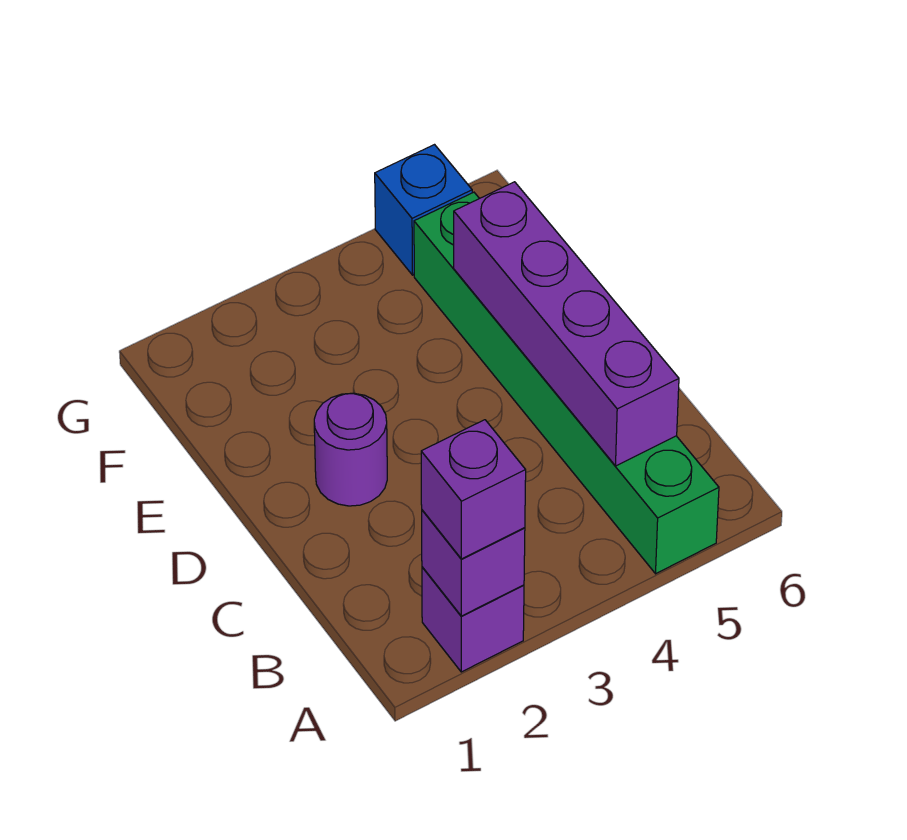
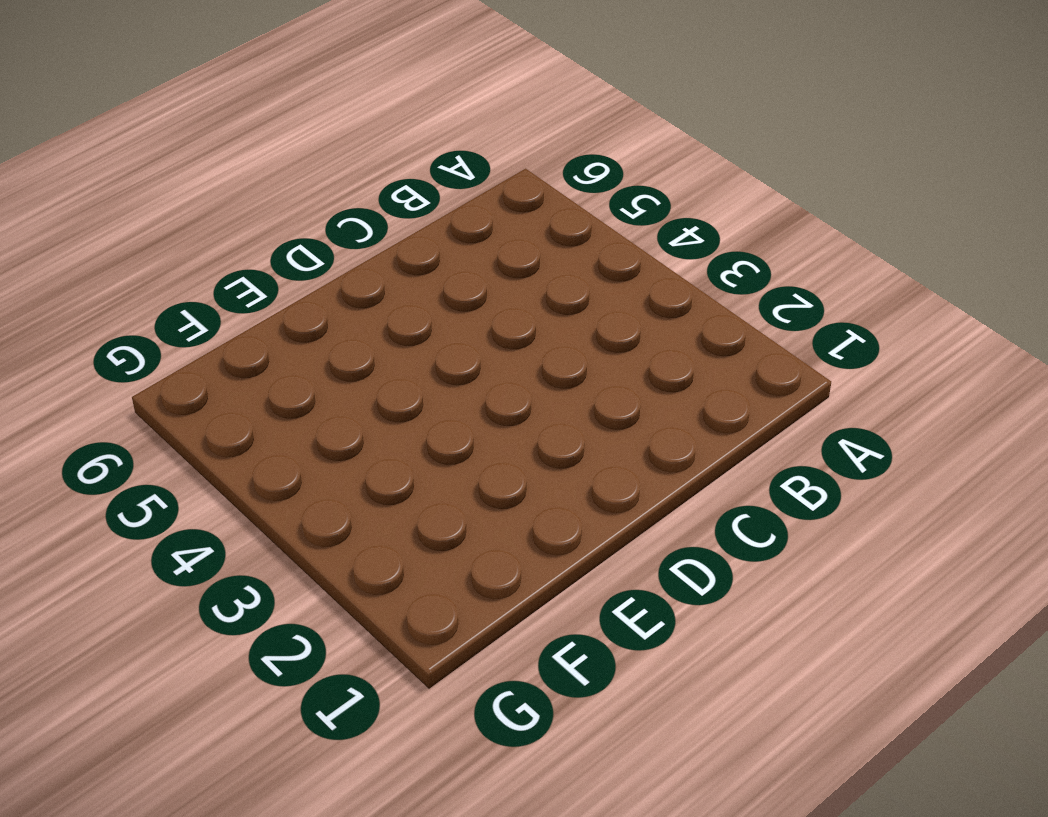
none -> purple 1x1 brick [422,567,524,672]
none -> green 1x6 brick [414,192,719,574]

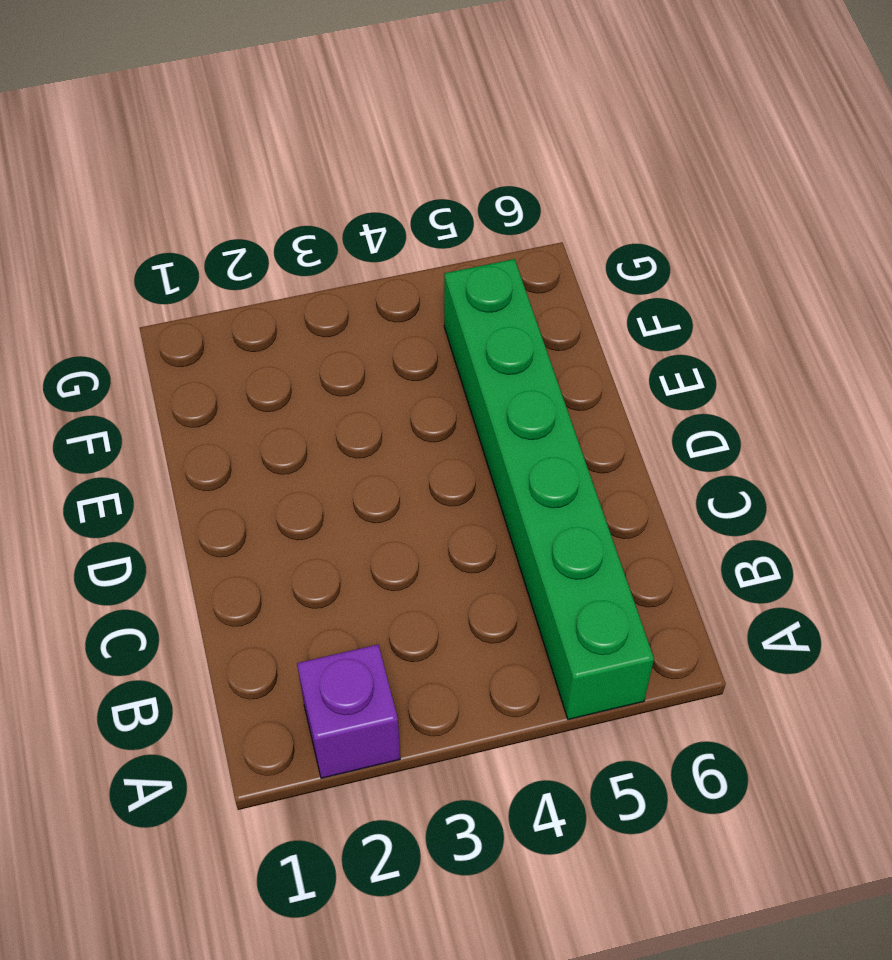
none -> purple 1x1 round brick [314,393,387,506]
none -> blue 1x1 brick [375,145,472,275]

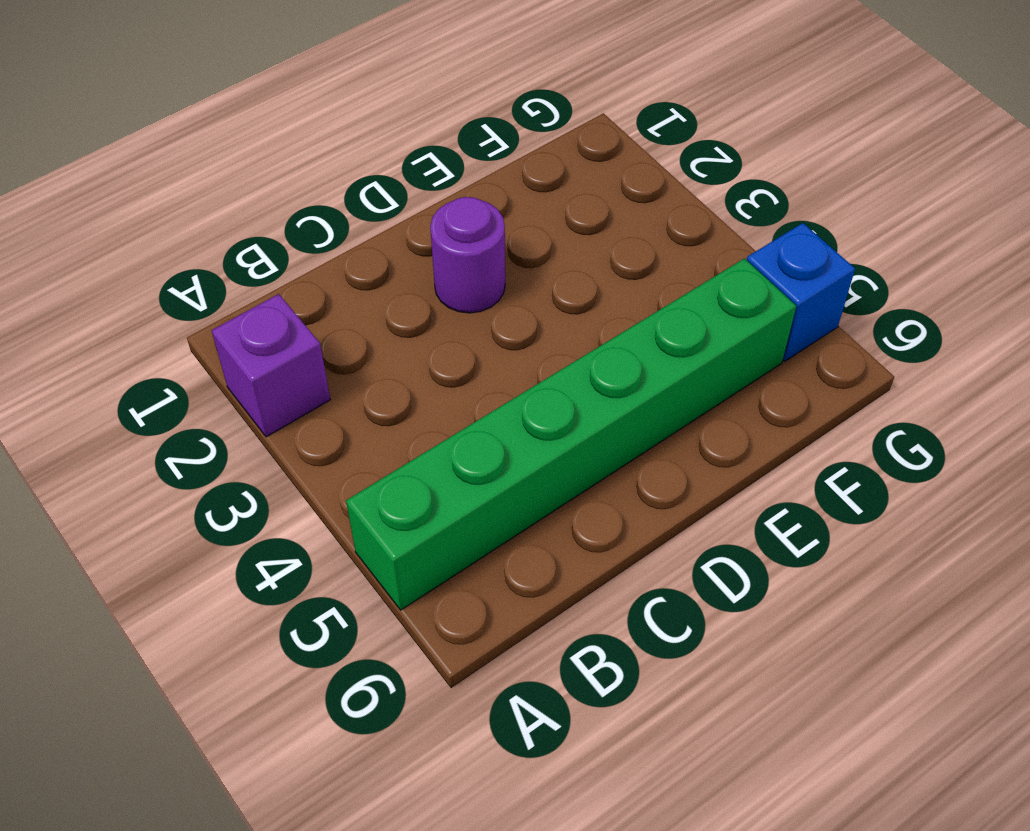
none -> purple 1x1 brick [422,510,525,616]
none -> purple 1x4 brick [454,182,679,466]

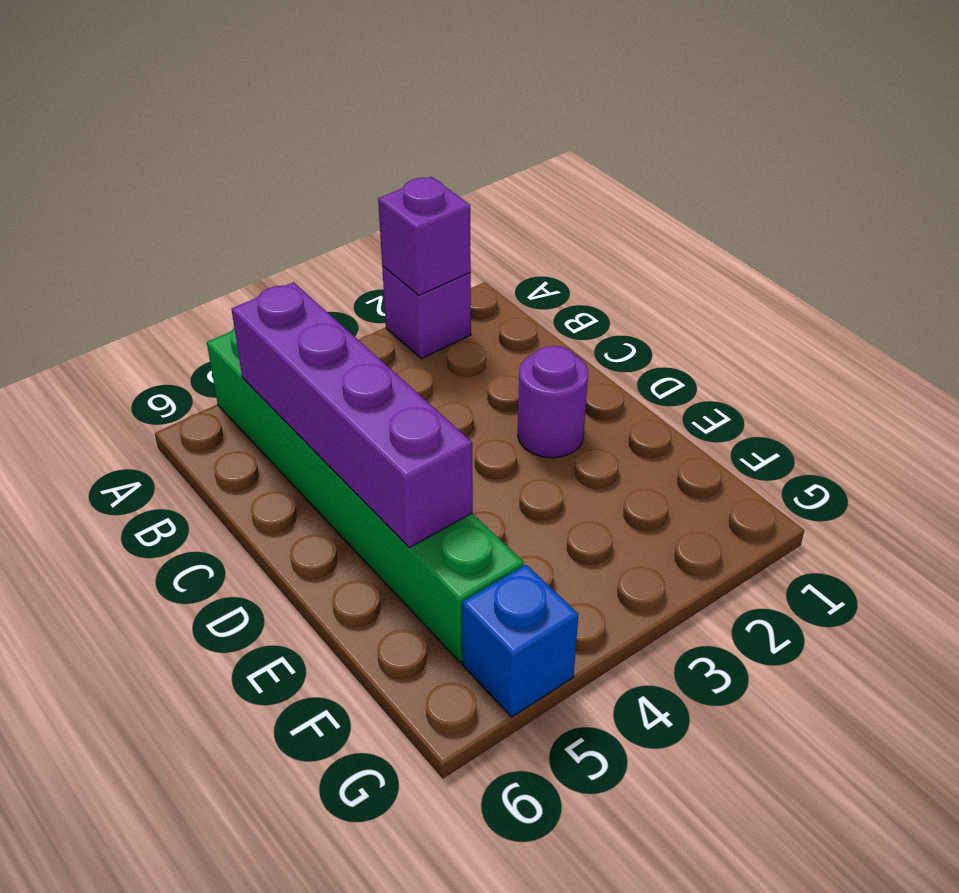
none -> purple 1x1 brick [421,420,526,559]

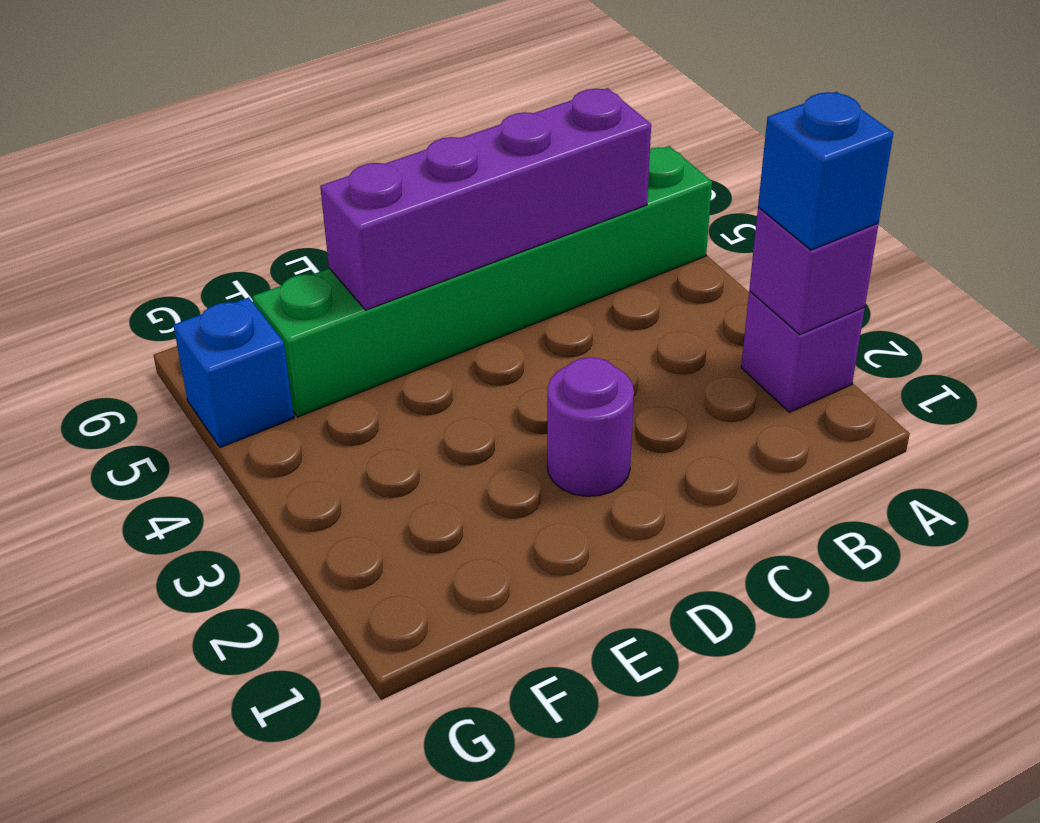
blue 1x1 brick [758,92,894,250] -> purple 1x1 brick [421,420,526,559]

